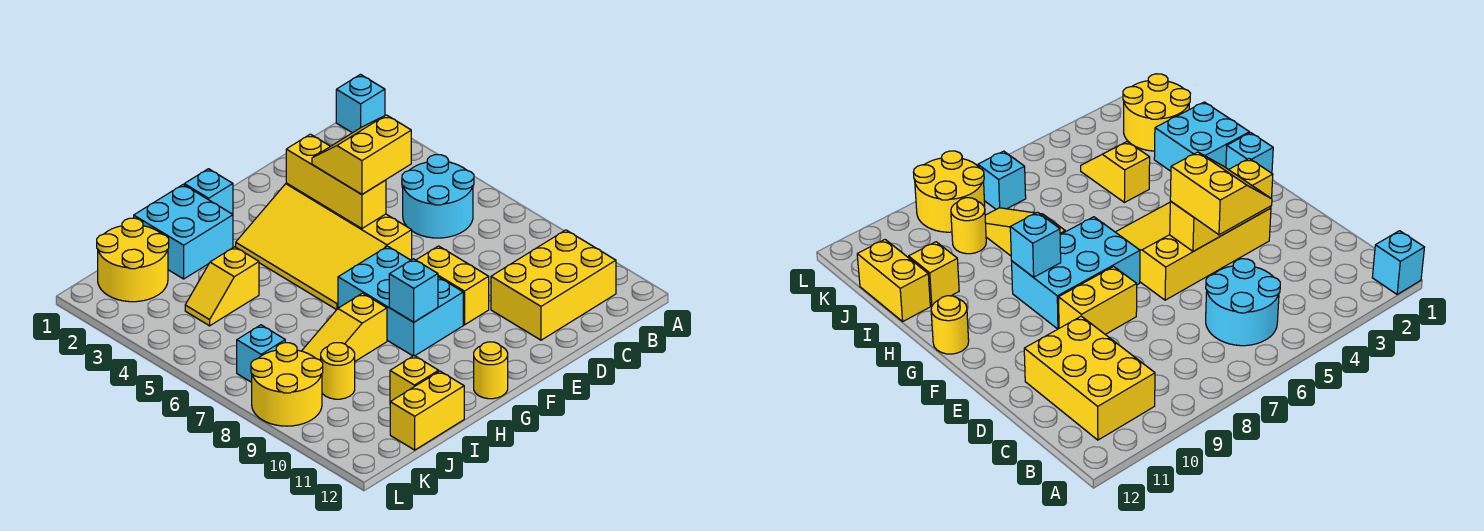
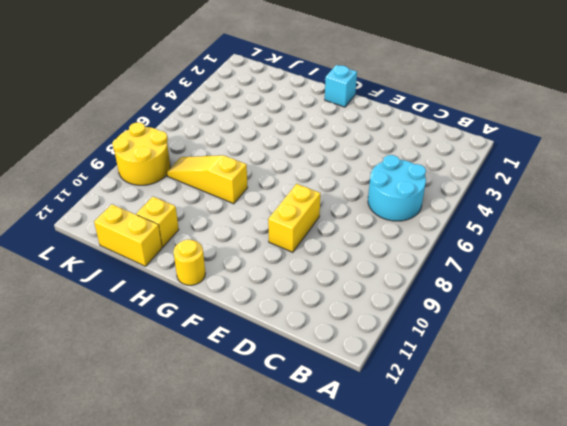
none -> cyan 1x1 brick [336,74,385,133]
none -> yellow 2x3 brick [491,230,616,340]
none -> yellow 3x4 slope [236,183,412,310]

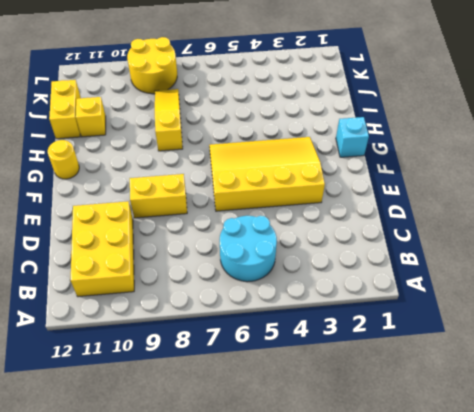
none -> cyan 1x1 brick [336,74,385,133]
none -> cyan 2x3 brick [338,246,463,356]
none -> cyan 2x2 brick [134,185,233,279]

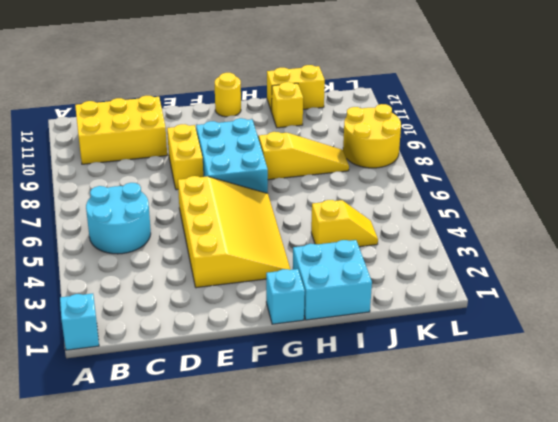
none -> yellow 2x2 round brick [97,218,169,302]
none -> yellow 1x1 round brick [321,343,355,399]
none -> cyan 1x1 brick [237,325,285,382]

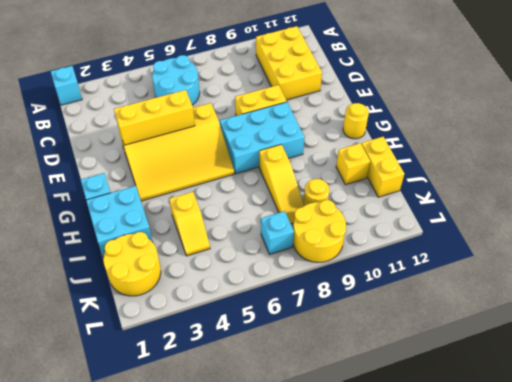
none -> cyan 1x1 brick [389,259,438,322]
none -> yellow 2x2 slope [312,115,411,194]

